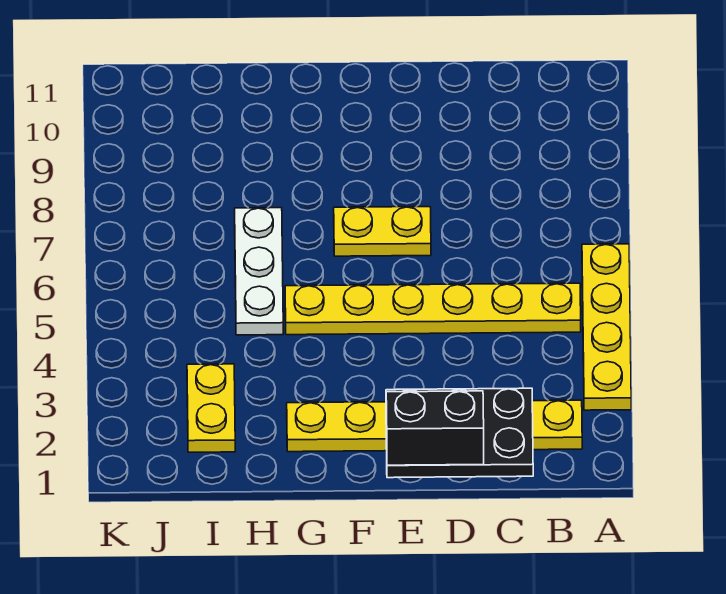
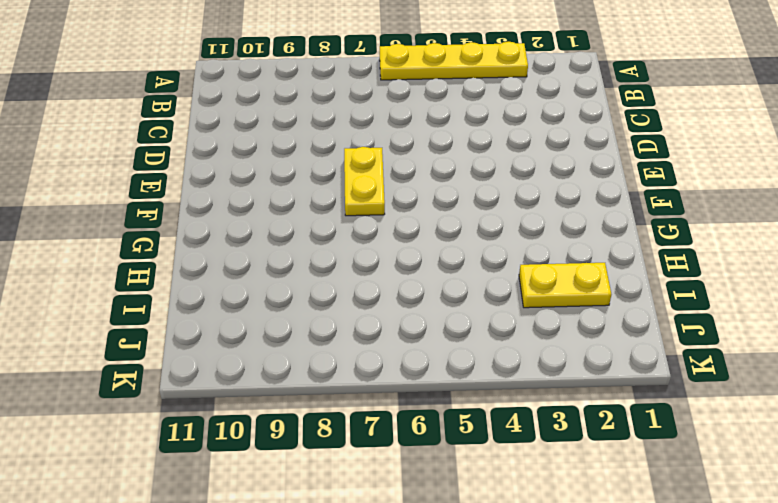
none -> yellow 1x6 plate [287,400,582,452]
none -> yellow 1x6 plate [285,283,581,335]

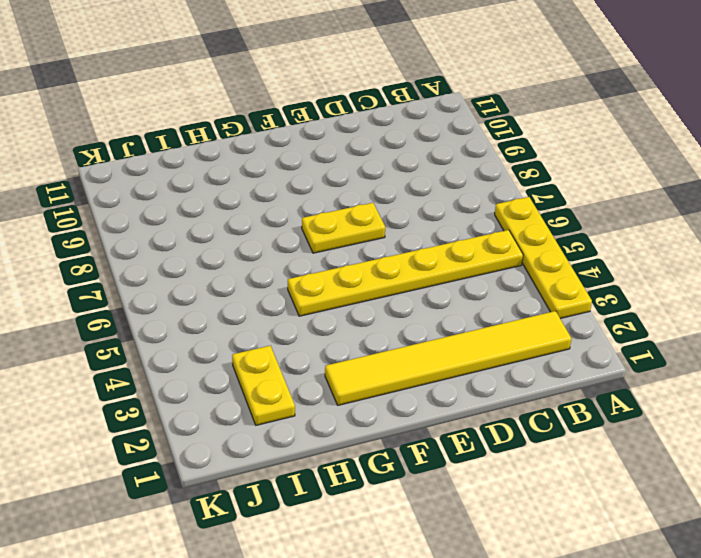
yellow 1x6 tile [325,311,572,405] -> yellow 1x6 plate [287,400,582,452]
none -> white 1x3 plate [235,208,283,335]
none -> black 2x3 plate [386,388,533,478]

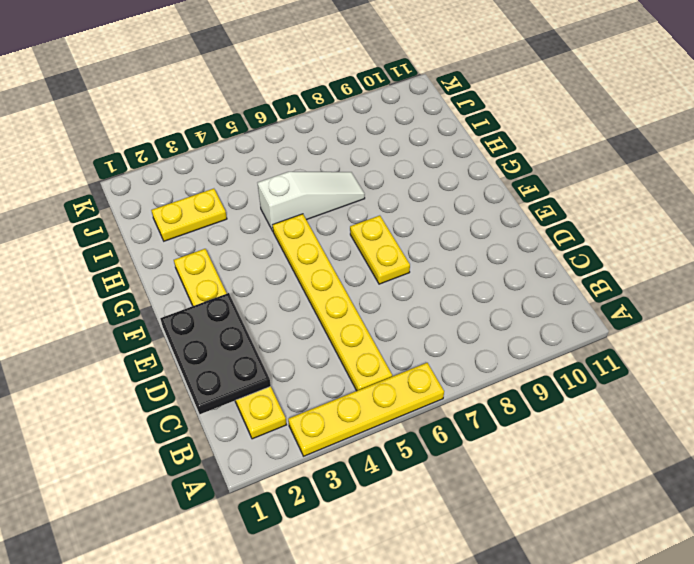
white 1x3 slope [258,172,365,231] -> white 1x3 plate [235,208,283,335]
none -> black 1x2 brick [386,391,484,465]

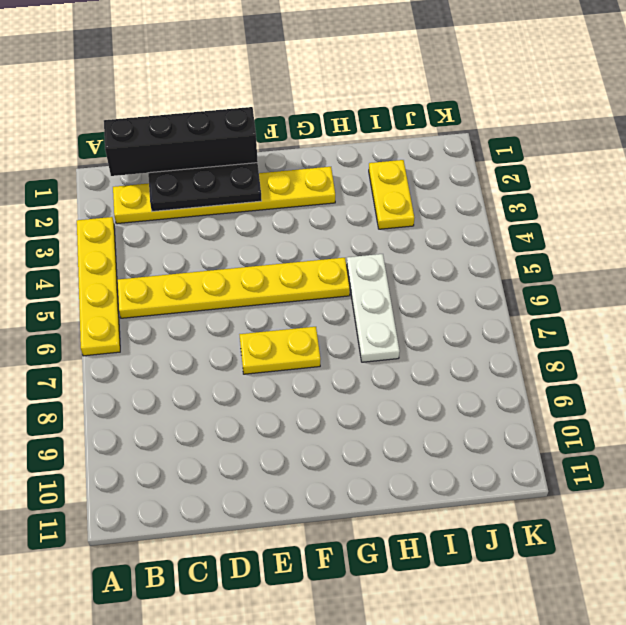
black 1x4 brick [104,107,258,176] -> black 1x2 brick [386,391,484,465]

